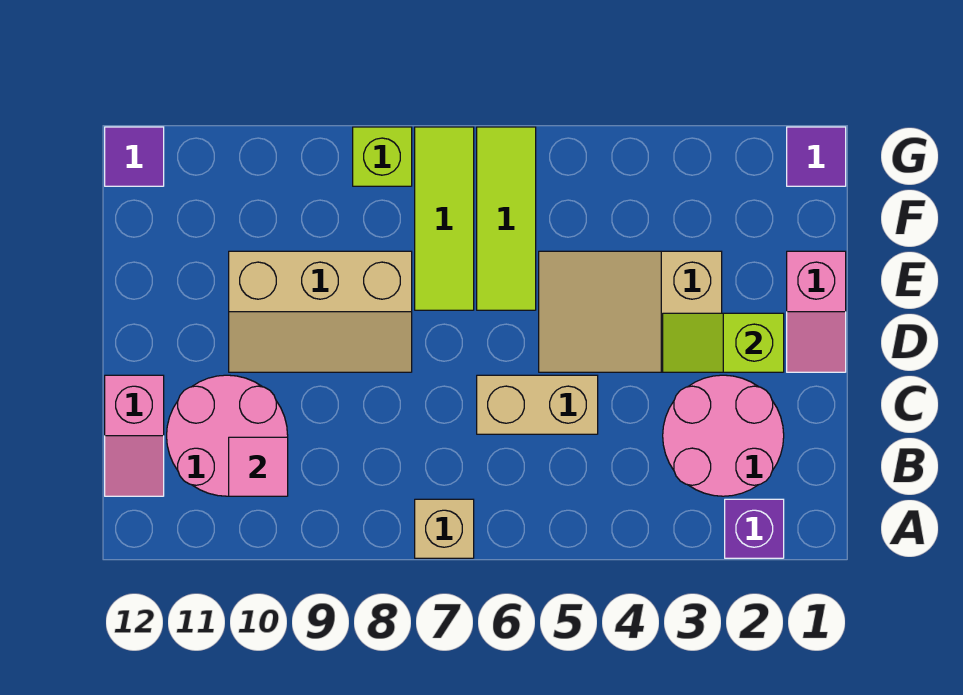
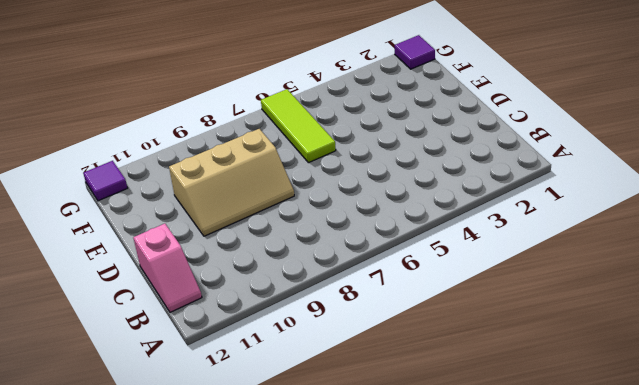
none -> purple 1x1 brick [725,499,784,558]
none -> tan 1x1 brick [415,499,474,558]
none -> pink 2x2 round brick [663,375,784,496]

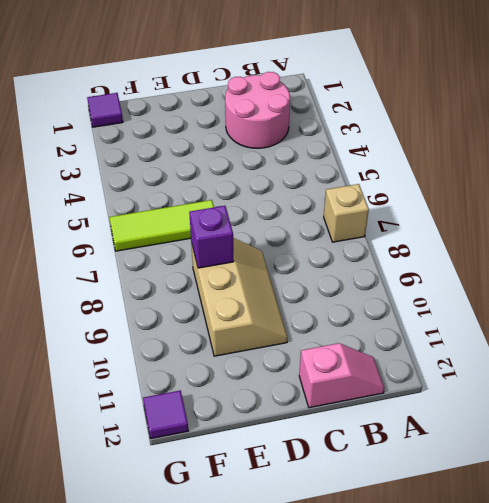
purple 1x1 brick [189,206,234,268] -> purple 1x1 brick moved to [725,499,784,558]
none -> pink 2x2 round brick [167,375,288,496]
none -> tan 1x2 brick [477,375,598,434]
none -> pink 1x2 slope [787,251,846,372]

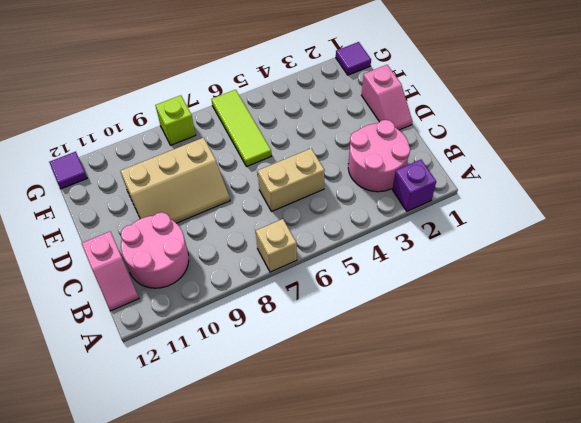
none -> tan 2x3 slope [539,251,722,372]
none -> lime 1x3 tile [415,127,474,310]
none -> pink 1x1 tile [229,437,288,496]

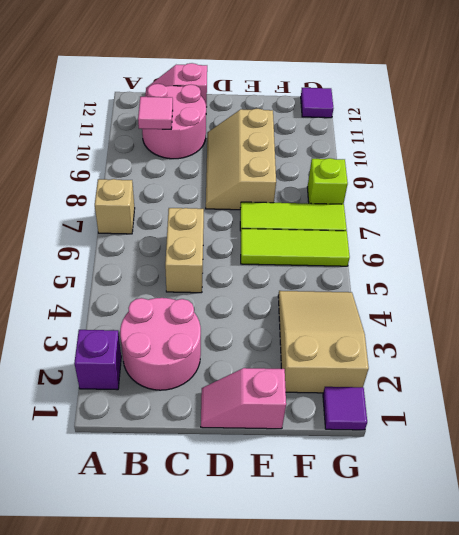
tan 2x3 slope [278,291,369,393] -> tan 2x3 slope moved to [539,251,722,372]
none -> lime 1x2 slope [663,313,784,372]

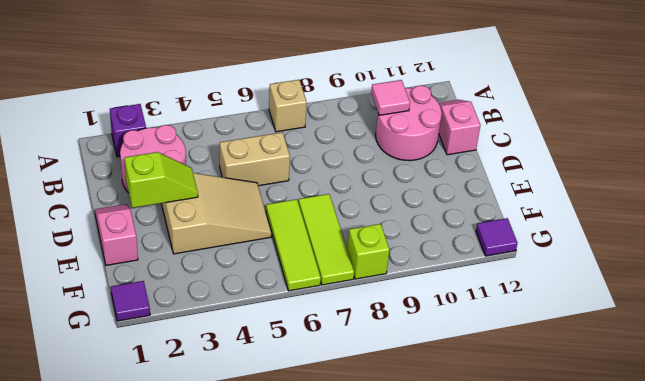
none -> tan 2x3 slope [229,251,412,372]

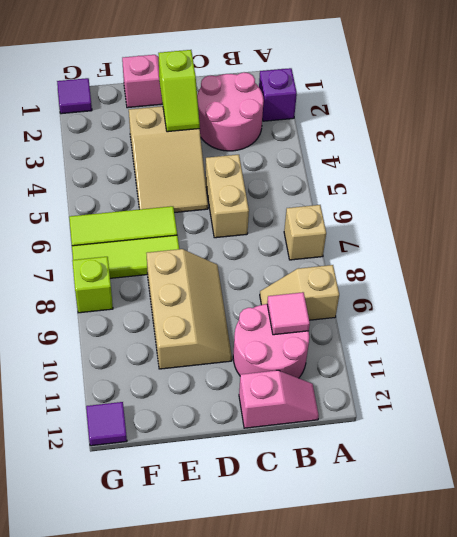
tan 1x2 slope [260,265,339,320] -> none

